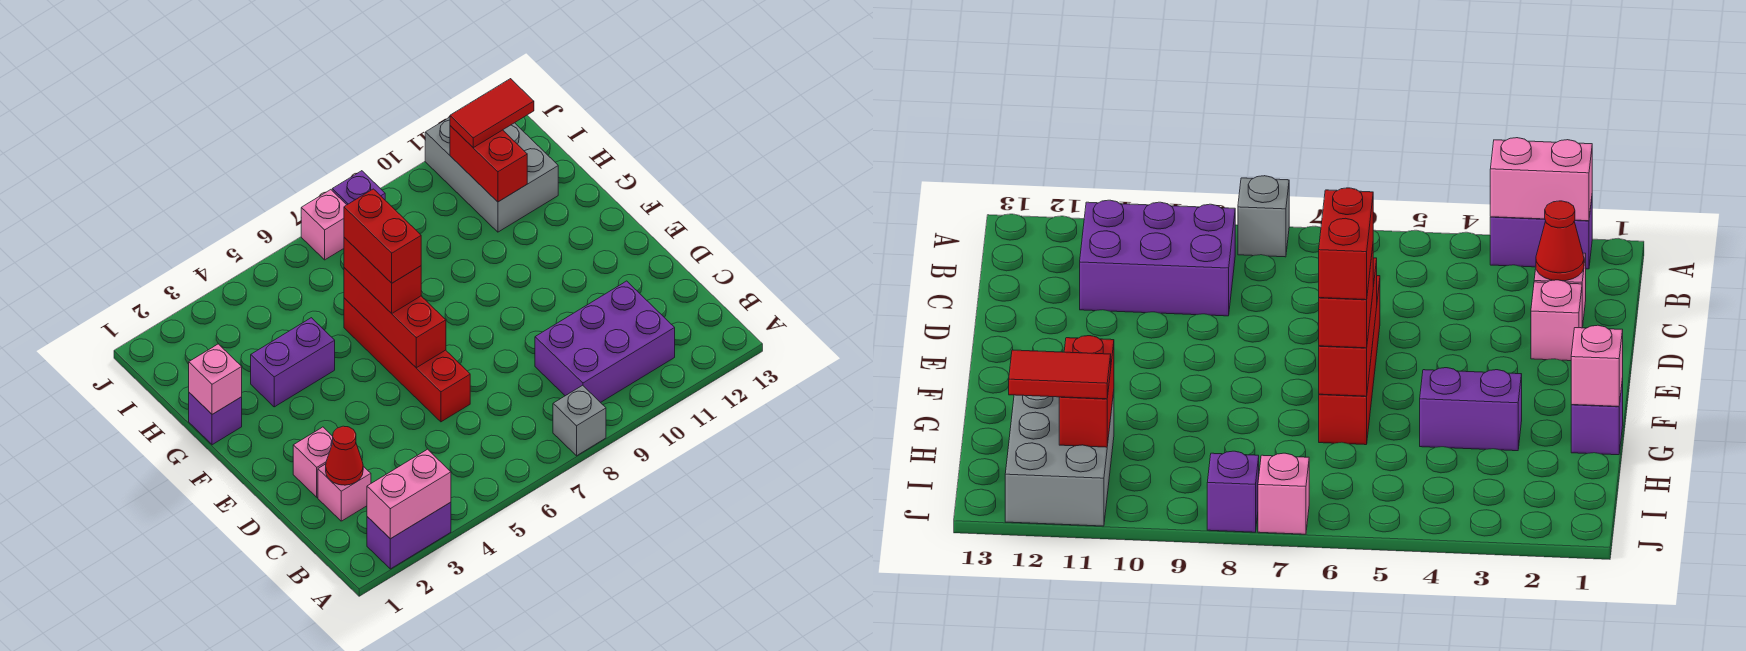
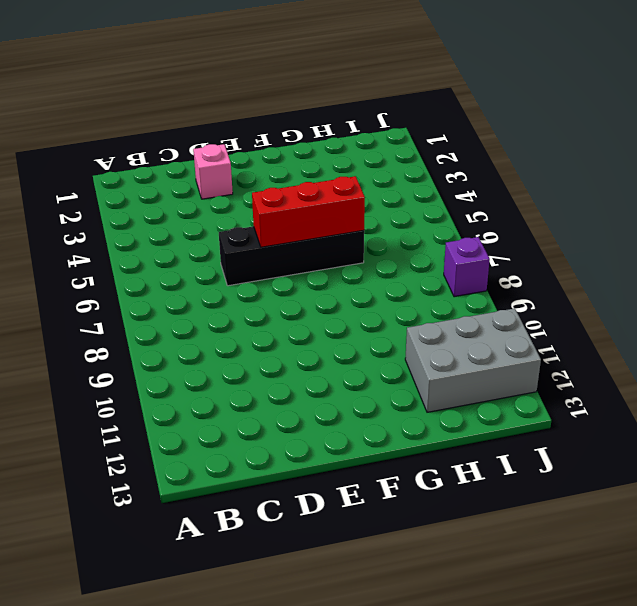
black 1x4 brick [219,226,364,286] -> red 1x4 brick [344,298,470,422]
none -> purple 1x2 brick [367,502,451,569]
none -> grey 1x1 brick [553,385,606,456]
none -> purple 2x3 brick [535,281,675,403]

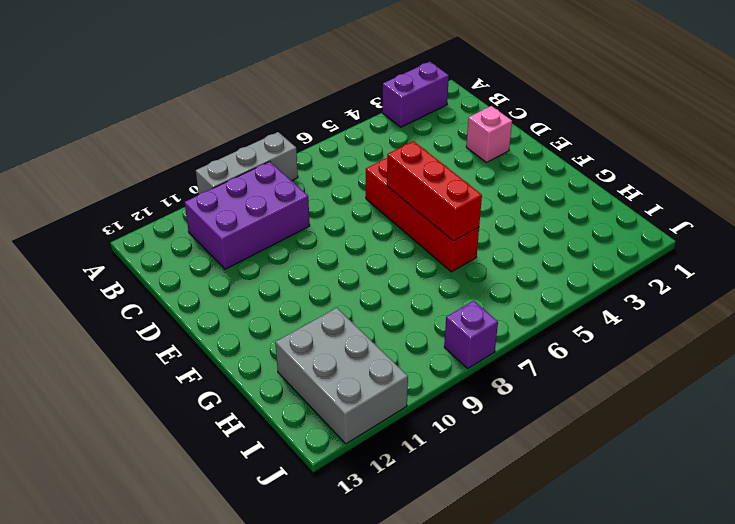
grey 1x3 brick [196,132,298,194] -> grey 1x1 brick [553,385,606,456]
none -> pink 1x1 brick [318,464,371,521]
none -> purple 1x1 brick [189,393,242,445]
none -> purple 1x2 brick [251,318,335,407]

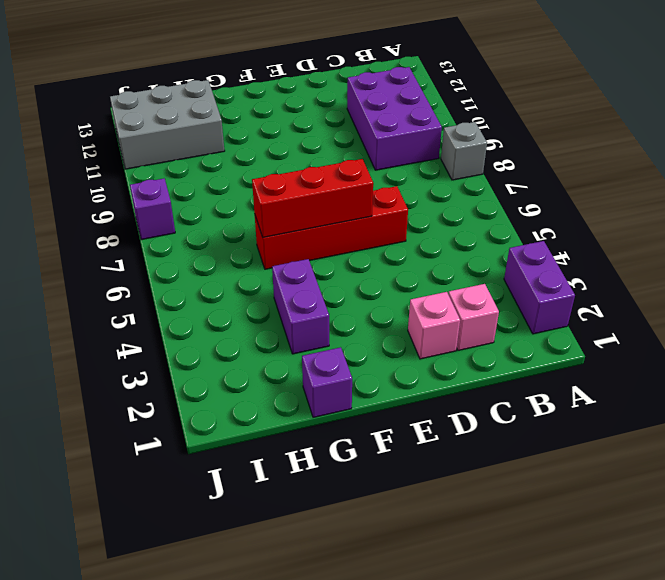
none -> pink 1x1 brick [301,190,346,260]
none -> pink 1x2 brick [367,449,451,539]
none -> red 1x1 cone [326,426,363,485]

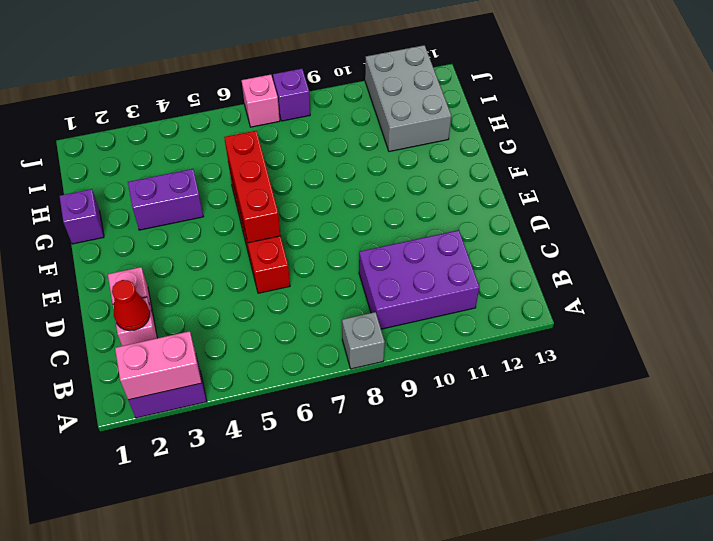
none -> pink 1x1 brick [189,344,242,414]
none -> red 1x2 brick [450,126,527,202]
none -> red 1x2 brick [344,237,421,313]

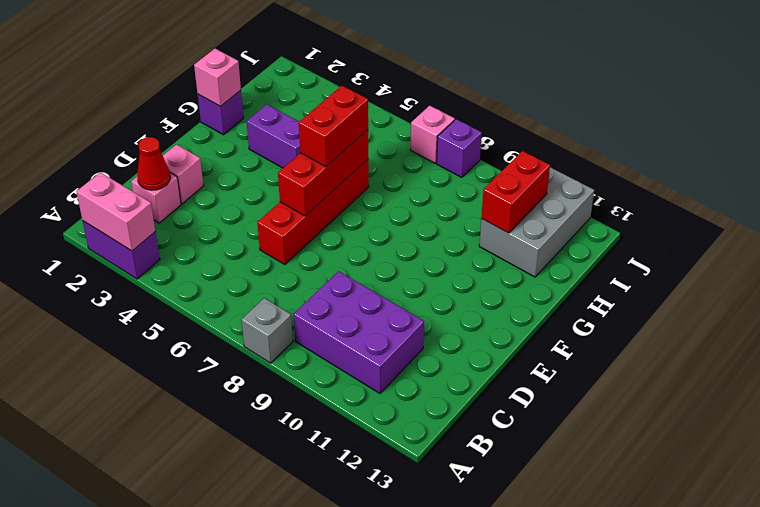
none -> red 1x2 tile [450,79,534,148]
none -> red 1x2 brick [344,189,421,283]

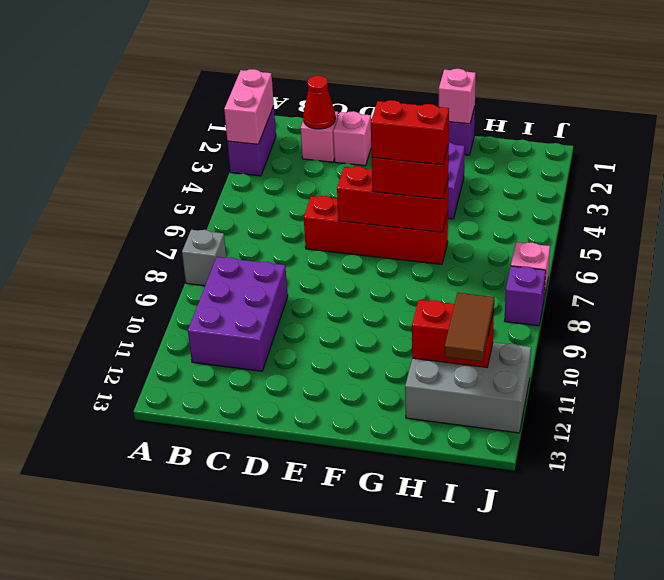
brown 1x2 tile [445,293,494,362] -> red 1x2 tile [450,79,534,148]

